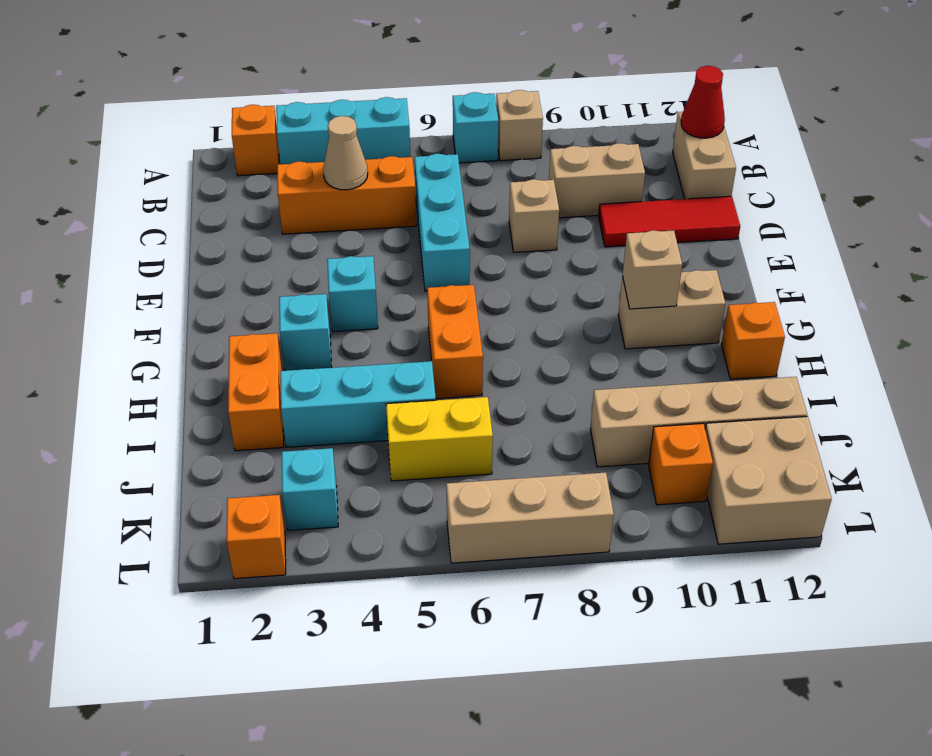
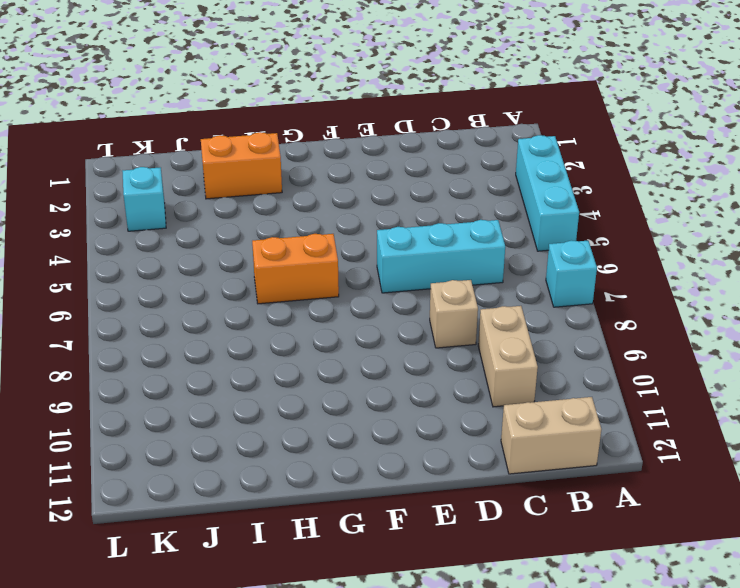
none -> orange 1x1 brick [232,104,279,176]
none -> tan 1x1 brick [496,90,543,161]
none -> orange 1x3 brick [277,156,416,234]

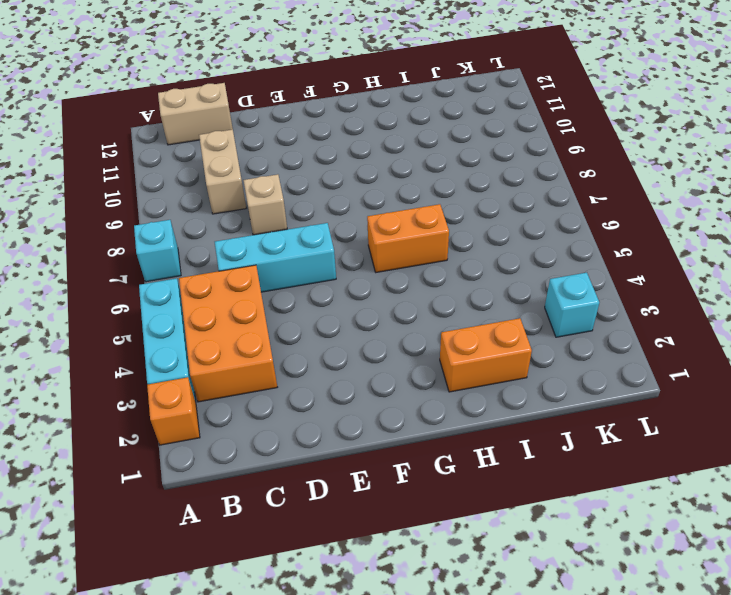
orange 2x3 brick [179,265,277,402] -> orange 1x3 brick [277,156,416,234]
none -> tan 1x1 brick [496,90,543,161]
none -> red 1x3 tile [599,196,740,247]
none -> cyan 1x1 brick [327,256,378,332]

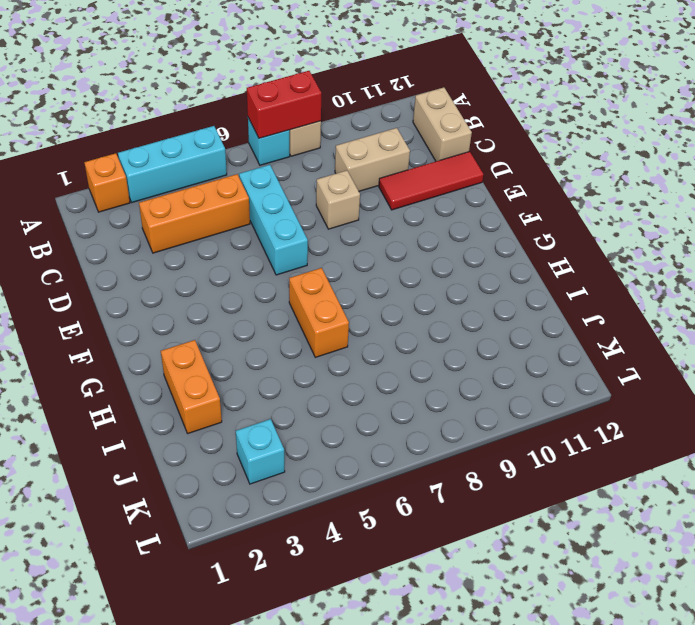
red 1x2 brick [247,71,321,138] -> none
none -> cyan 1x1 brick [327,256,378,332]
none -> cyan 1x1 brick [279,294,332,371]
none -> tan 1x2 brick [618,270,725,349]

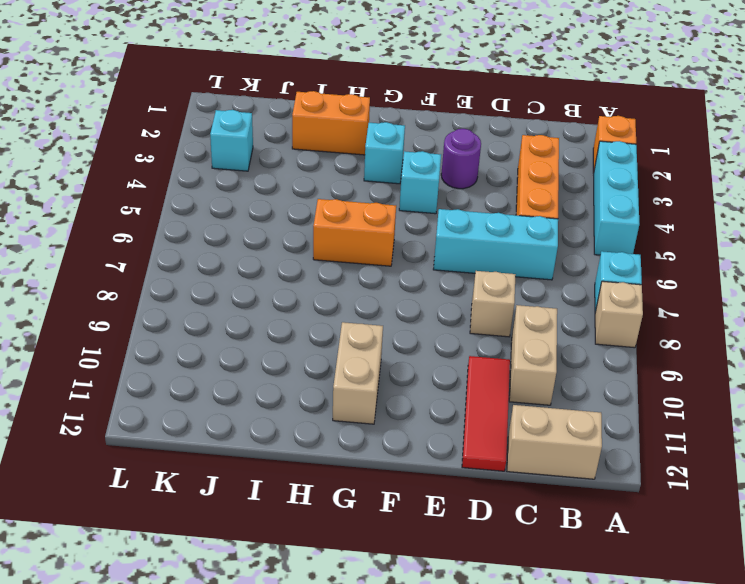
purple 1x1 round brick [441,129,481,189] -> none
none -> orange 1x1 brick [721,302,785,379]
none -> cyan 1x3 brick [280,361,436,447]
none -> yellow 1x2 brick [386,397,493,481]

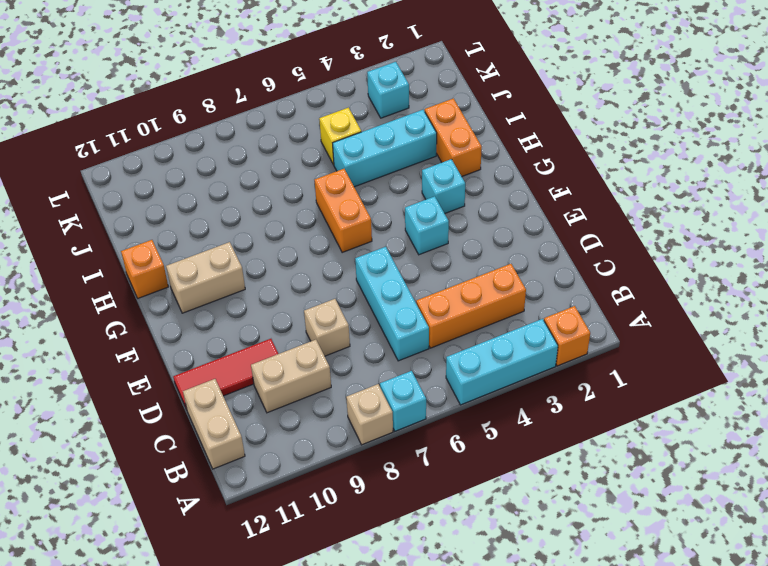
yellow 1x1 brick [319,108,361,165] -> yellow 1x2 brick [386,397,493,481]
none -> tan 1x4 brick [590,377,807,467]
none -> orange 1x1 brick [649,423,713,505]
none -> tan 2x2 brick [705,416,832,544]

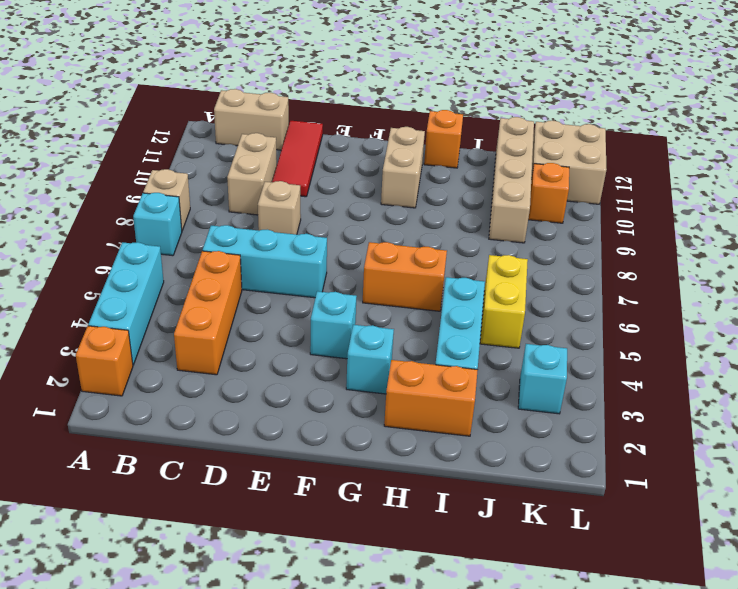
none -> orange 1x1 brick [227,495,286,579]
none -> tan 1x3 brick [446,473,614,563]
none -> red 1x1 cone [681,66,725,138]

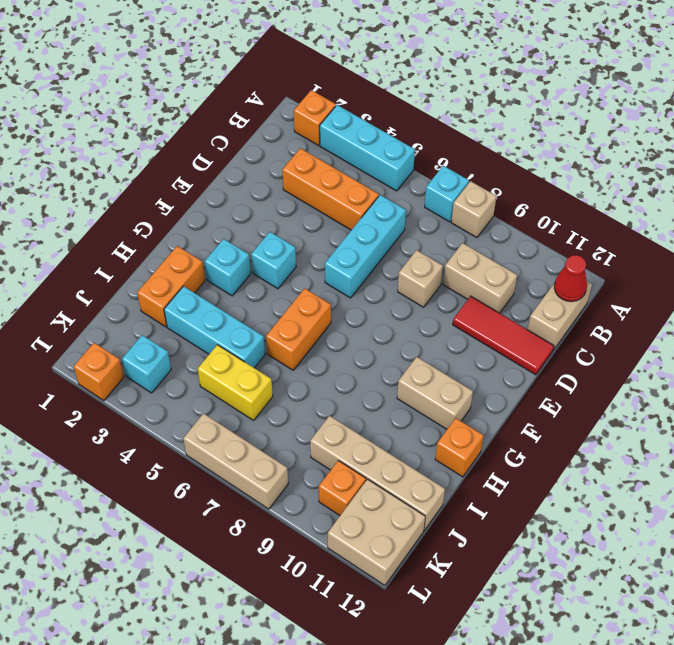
none -> tan 1x1 cone [323,116,368,190]
none -> tan 1x1 brick [623,230,682,309]

